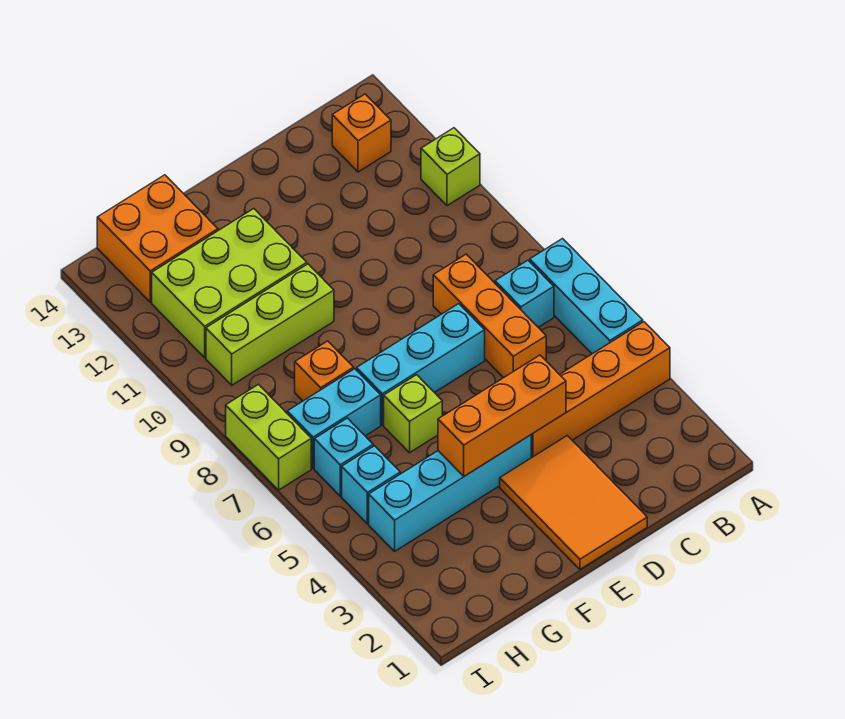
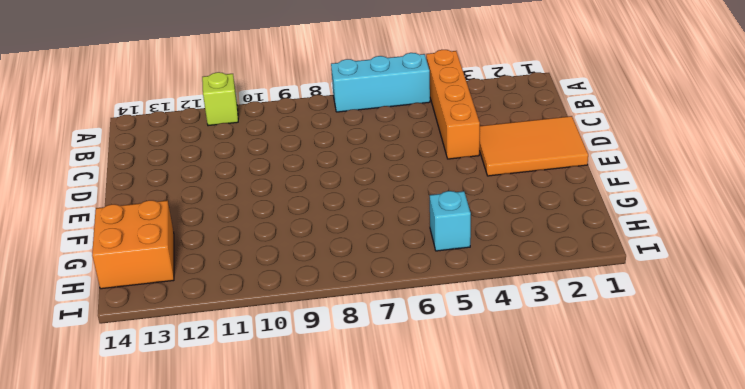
none -> cyan 1x1 brick [495,260,554,327]
none -> orange 1x1 brick [332,94,391,172]
none -> orange 1x3 brick [433,254,546,378]

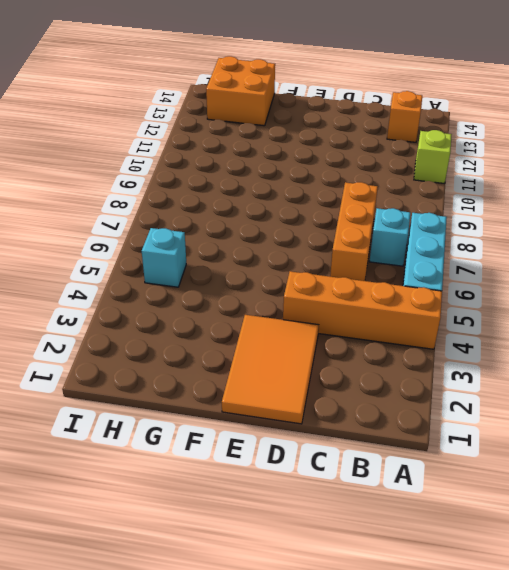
none -> cyan 1x3 brick [357,304,485,425]
none -> cyan 1x4 brick [369,435,531,551]
none -> lime 1x1 brick [384,375,442,453]

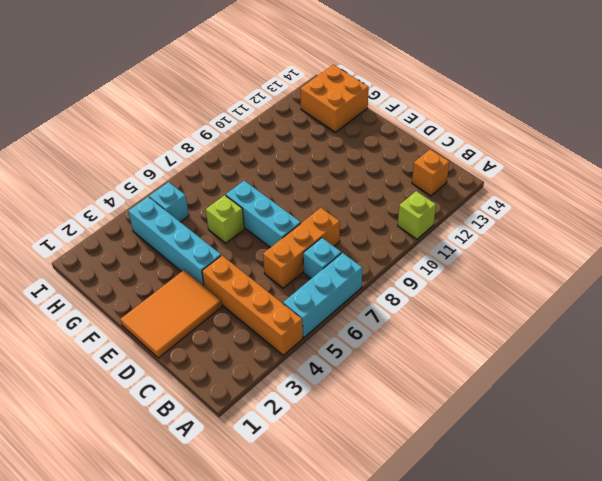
none -> lime 1x3 brick [206,264,334,385]
none -> lime 2x3 brick [152,209,307,357]
none -> cyan 1x2 brick [287,369,381,468]

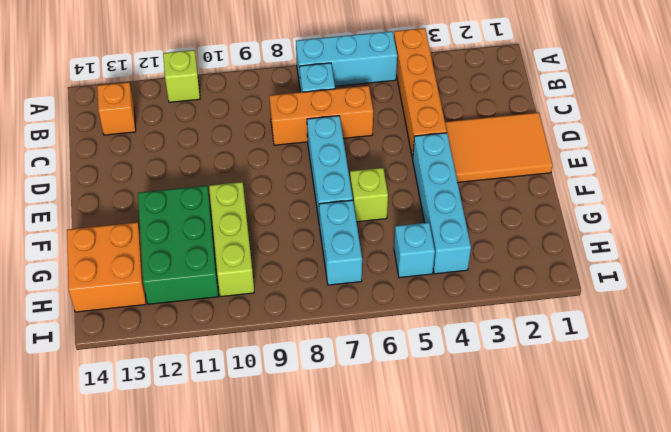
green 2x3 brick [138,186,218,304] -> lime 2x3 brick [152,209,307,357]
none -> orange 1x1 brick [295,341,354,401]
none -> cyan 1x1 brick [314,418,373,496]
none -> lime 1x2 brick [226,384,311,490]

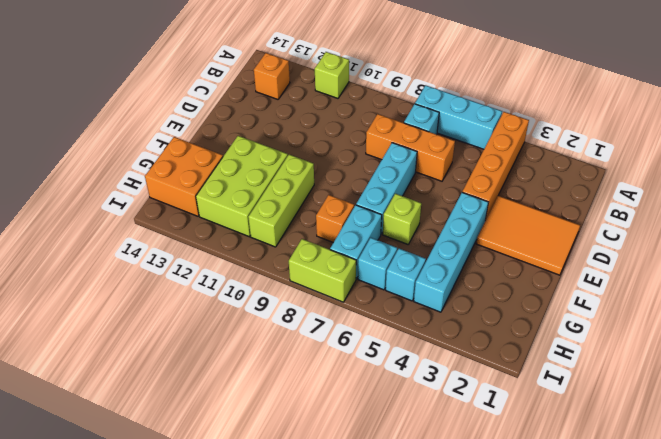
none -> orange 1x3 brick [438,355,566,476]

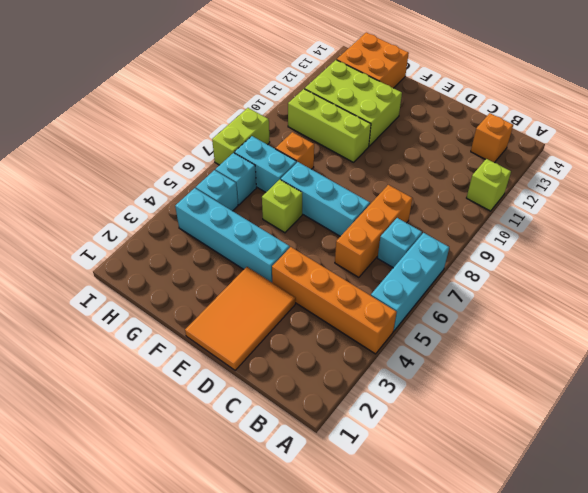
none -> orange 1x3 brick [438,355,566,476]

